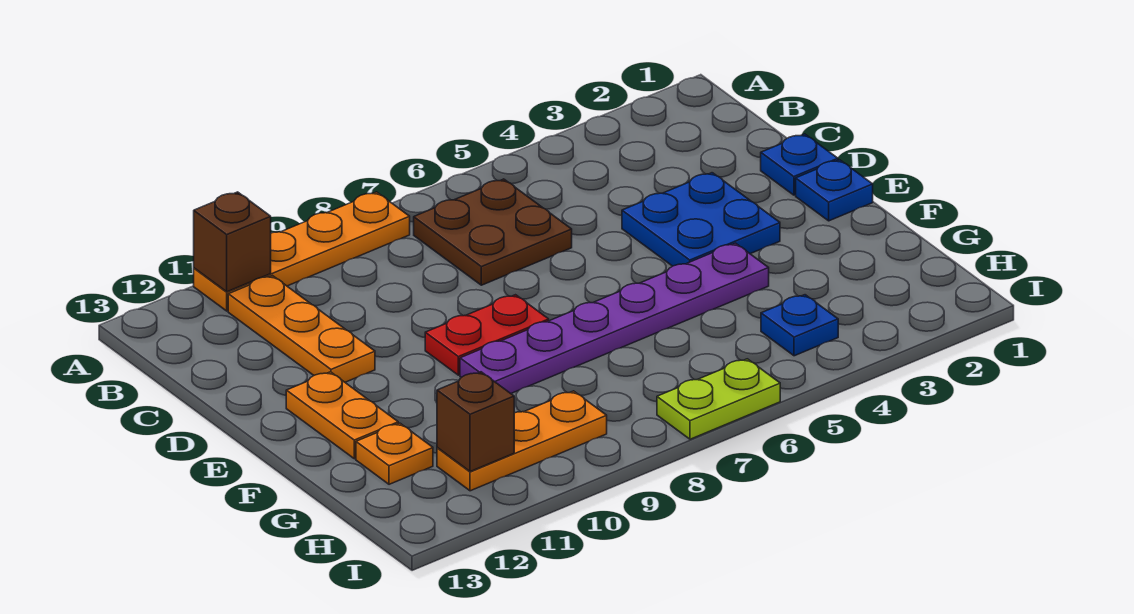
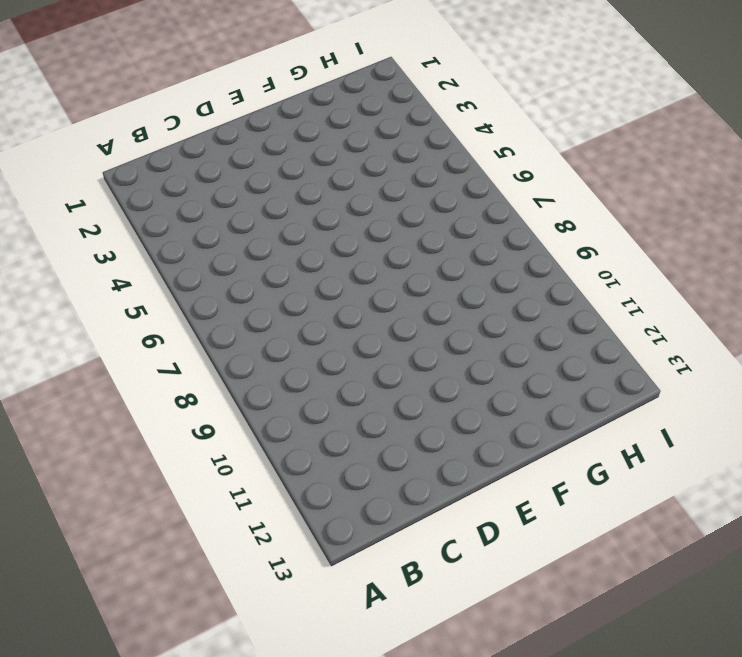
none -> orange 1x4 plate [194,192,410,311]
none -> brown 2x2 plate [414,179,572,285]
none -> orange 1x3 plate [228,276,375,382]

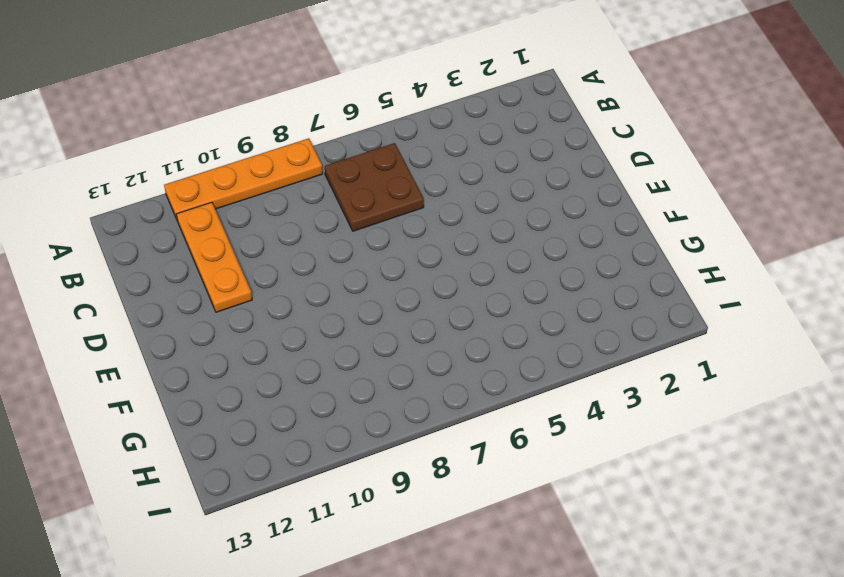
none -> blue 1x1 plate [761,134,838,195]
none -> blue 2x2 plate [622,173,780,266]
none -> blue 1x1 plate [796,160,873,221]

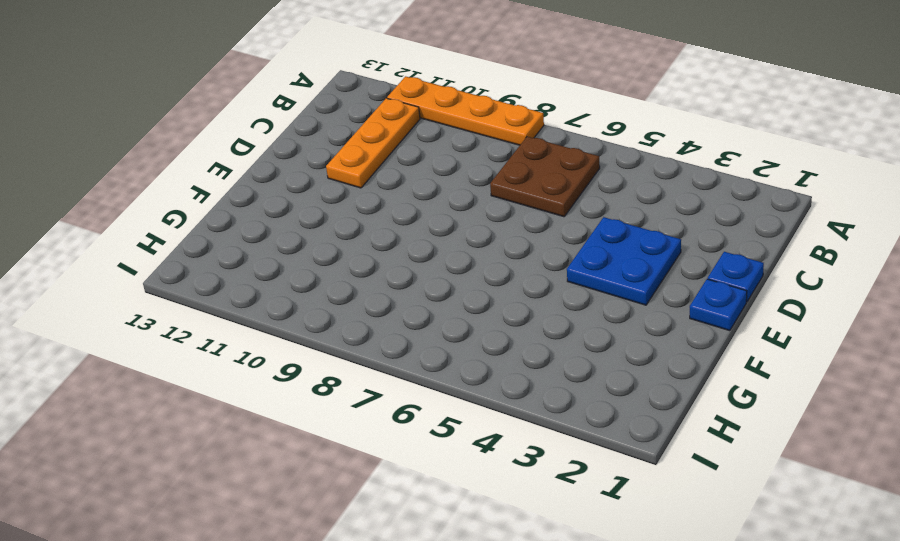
none -> red 1x2 plate [425,295,549,375]
none -> orange 1x2 plate [286,372,398,459]
none -> purple 1x6 plate [460,243,769,393]

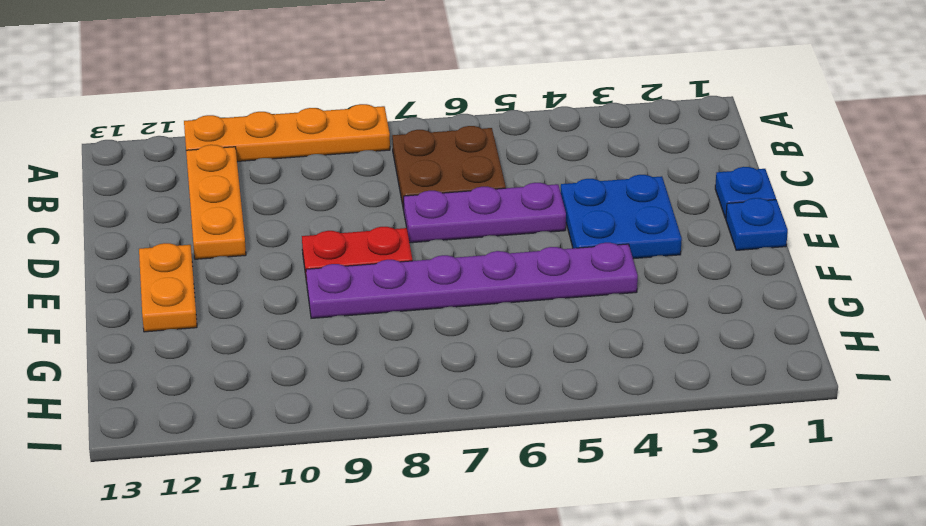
purple 1x3 plate [404,183,566,243] -> none
none -> orange 1x1 plate [356,423,433,484]
none -> blue 1x1 plate [761,295,838,356]
none -> orange 1x3 plate [437,391,607,491]

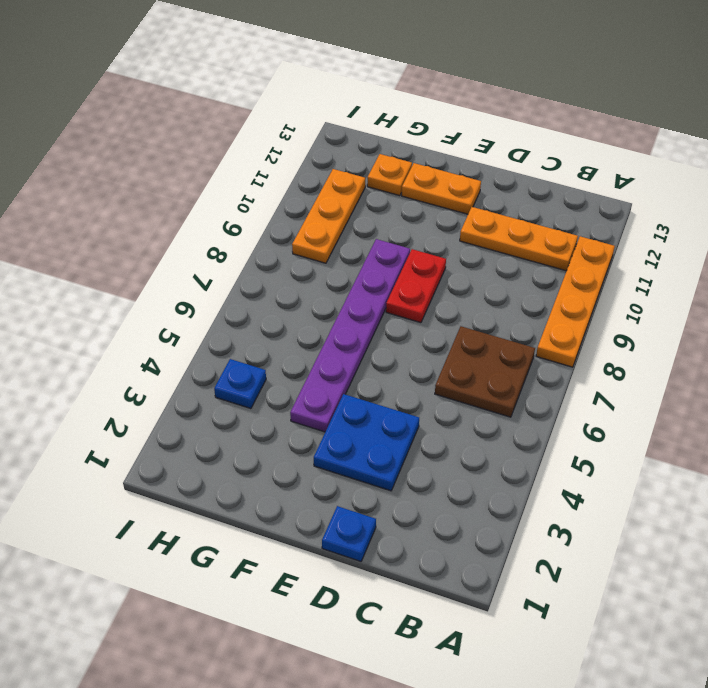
none -> blue 1x1 plate [796,160,873,221]
none -> lime 1x2 plate [657,359,780,439]
none -> brown 1x1 brick [194,192,271,292]

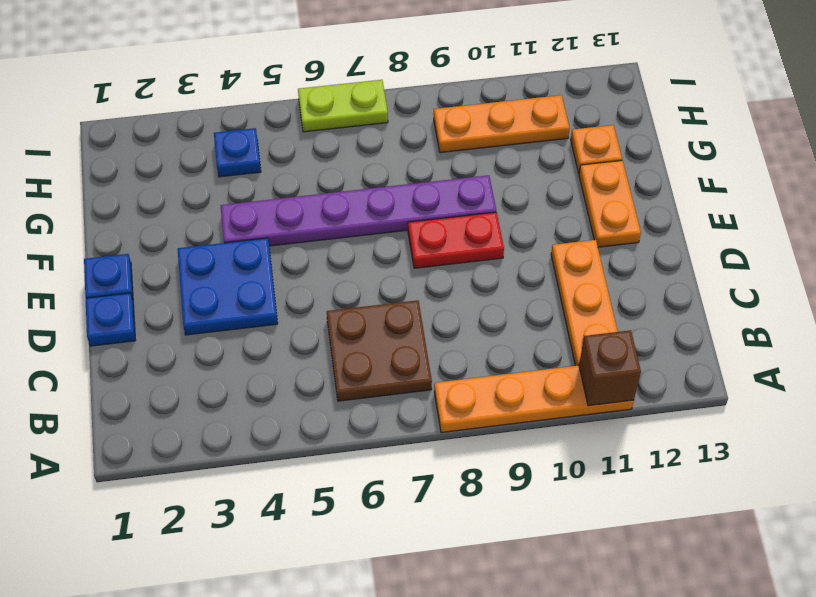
none -> brown 1x1 brick [437,372,514,472]

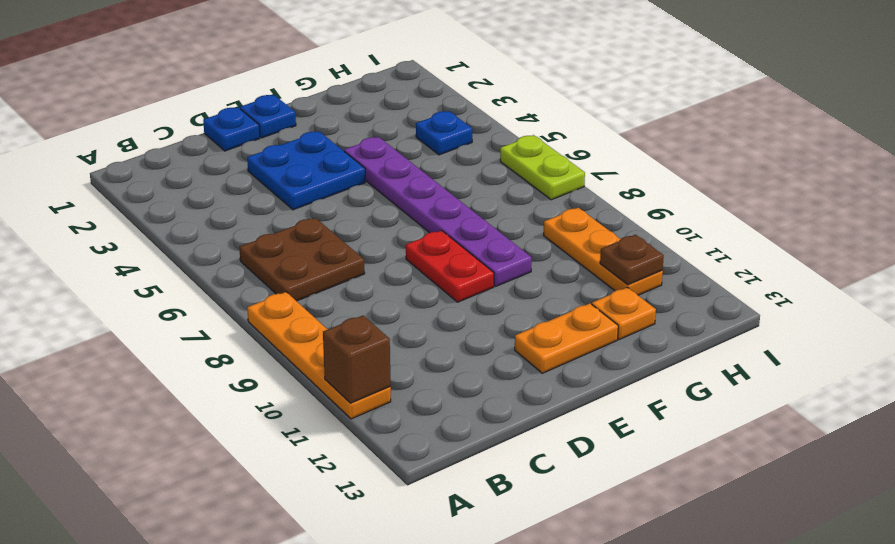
brown 1x1 plate [600,235,664,285] -> brown 1x1 brick [437,372,514,472]
none -> orange 1x3 plate [228,276,375,382]

